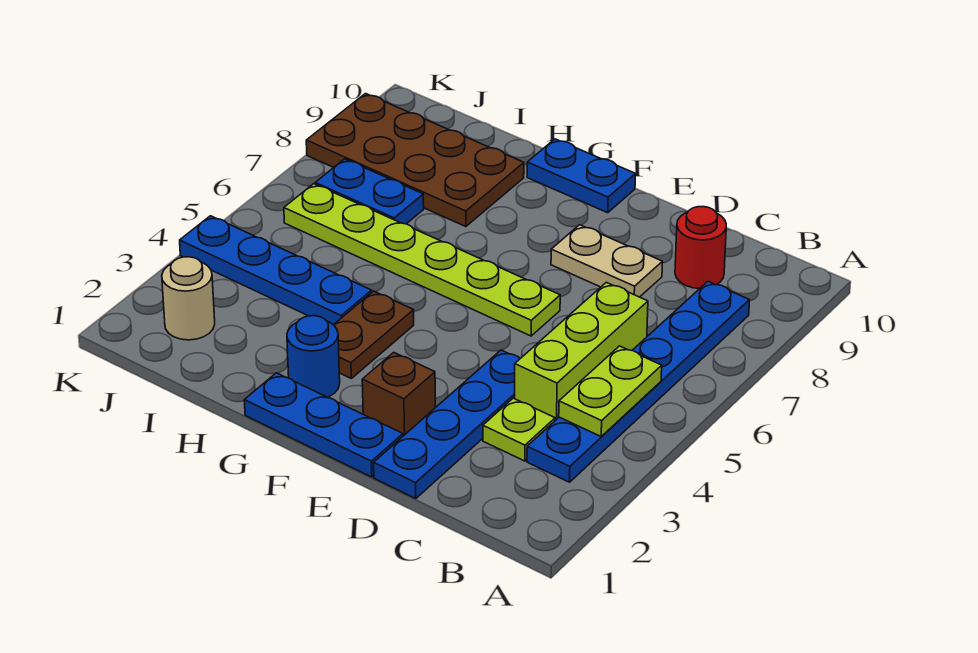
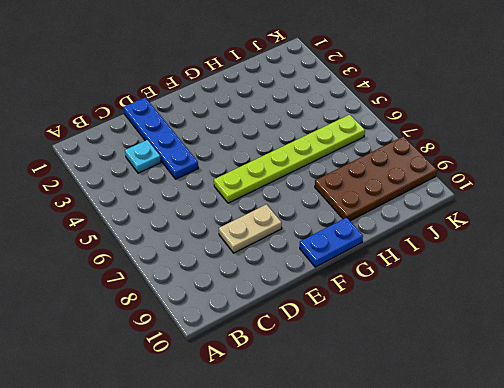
cyan 1x1 plate [125,140,161,173] -> lime 1x1 plate [483,398,555,461]
none -> blue 1x6 plate [527,281,749,482]
none -> lime 1x3 brick [515,282,648,420]
none -> red 1x1 round brick [675,207,726,289]

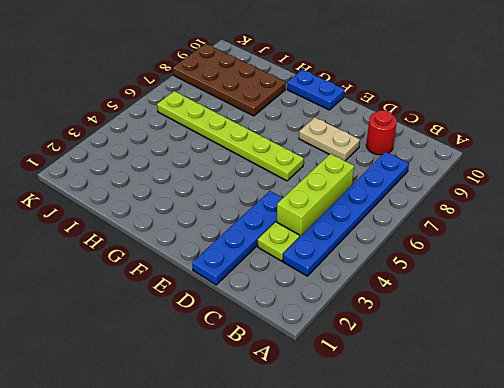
none -> blue 1x3 plate [244,373,403,477]
none -> brown 1x1 brick [362,352,435,436]
none -> blue 1x1 round brick [287,316,340,397]

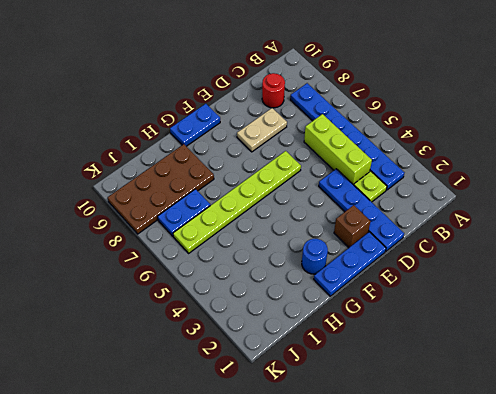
none -> brown 1x2 plate [334,291,414,378]
none -> blue 1x4 plate [180,216,372,325]
none -> tan 1x1 round brick [162,257,215,340]

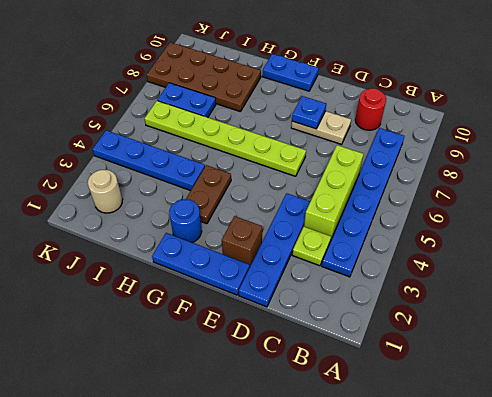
blue 1x1 plate [292,96,326,129] -> none
none -> lime 1x2 plate [559,346,662,437]

